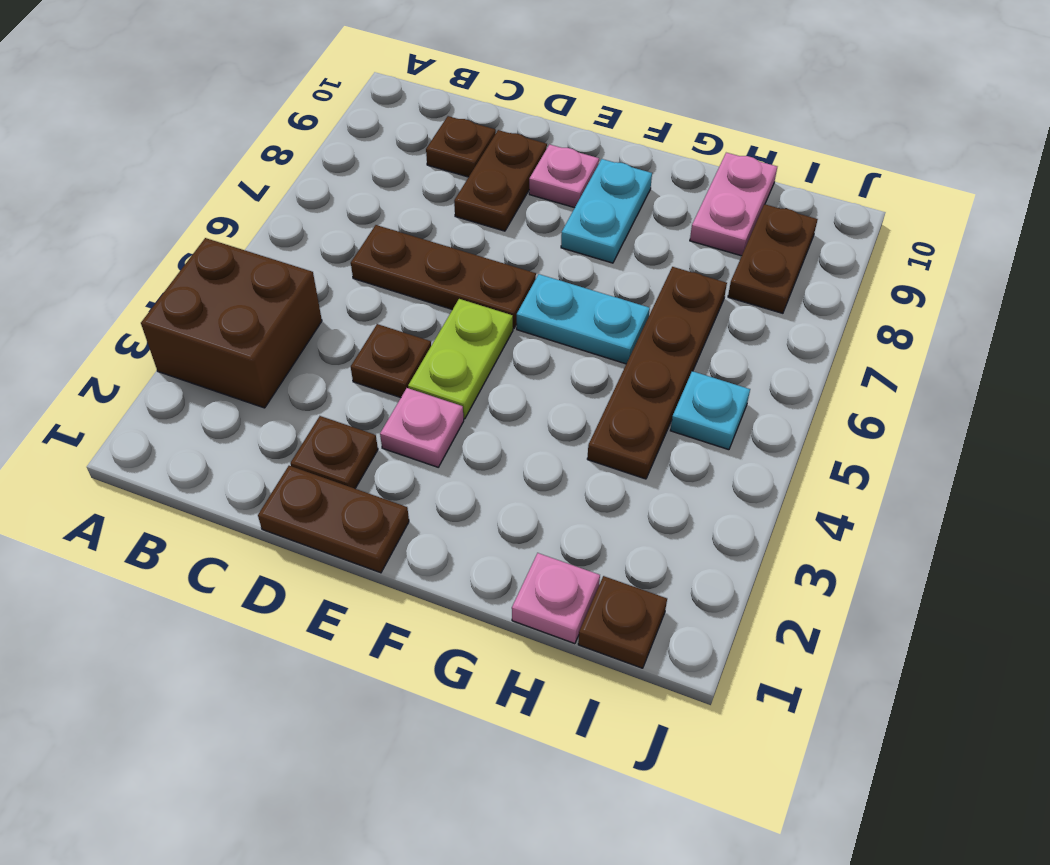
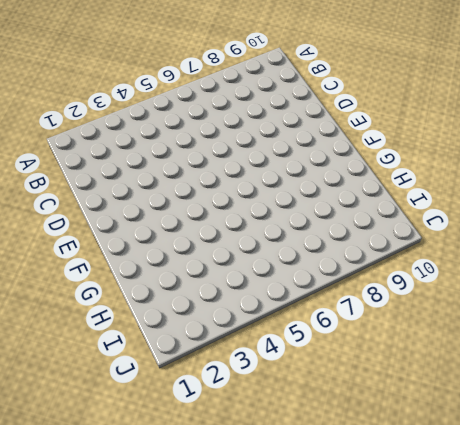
none -> brown 2x2 brick [141,238,322,408]
none -> brown 1x3 plate [351,225,536,329]
none -> brown 1x1 plate [426,116,496,177]

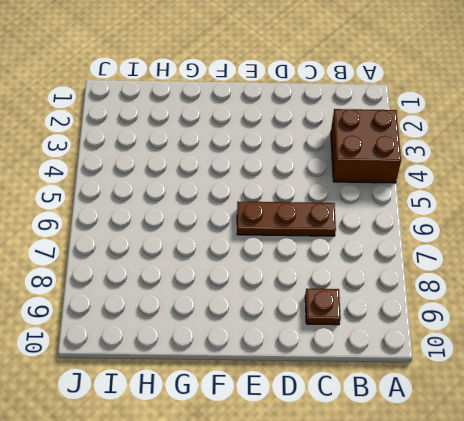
none -> brown 1x2 plate [258,466,409,573]
none -> brown 1x1 plate [290,416,378,489]
none -> brown 1x1 plate [351,324,431,398]

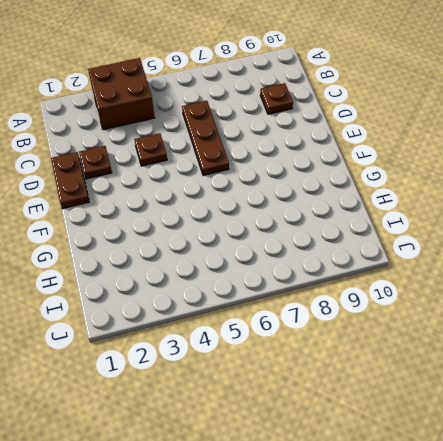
none -> brown 1x2 plate [454,130,547,231]
none -> pink 1x1 plate [380,388,464,467]
none -> lime 1x2 plate [408,299,513,419]

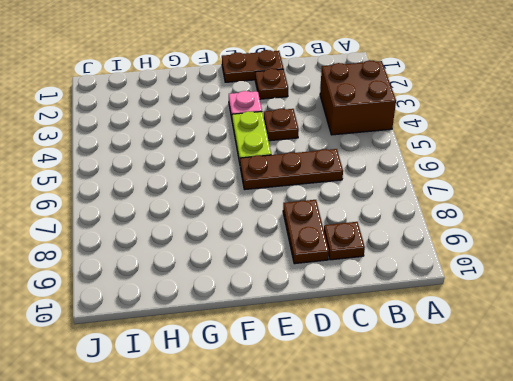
none -> pink 1x1 plate [529,144,599,208]
none -> cyan 1x2 plate [517,274,650,364]
none -> cyan 1x2 plate [561,159,652,263]

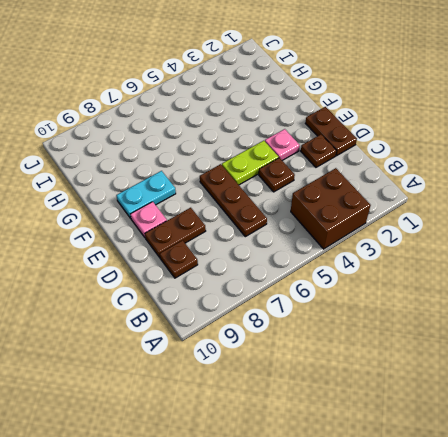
none -> cyan 1x2 plate [517,274,650,364]
none -> pink 1x1 plate [512,553,600,644]
none -> brown 1x4 plate [587,267,727,479]

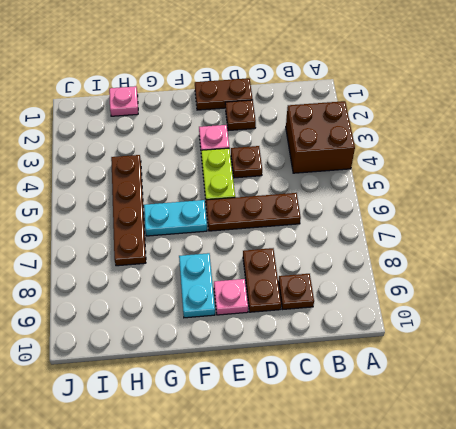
none -> pink 1x2 plate [690,153,777,256]
none -> brown 1x1 plate [578,576,667,668]
none -> cyan 1x1 plate [670,371,750,450]

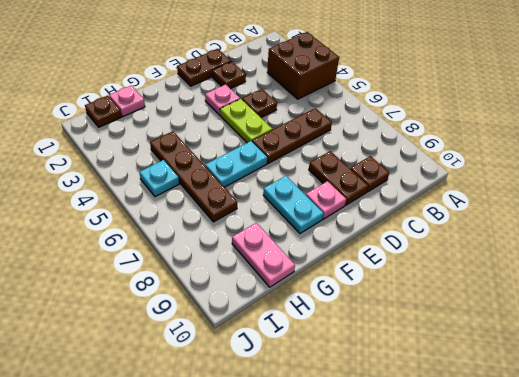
none -> brown 1x2 plate [728,204,818,313]

